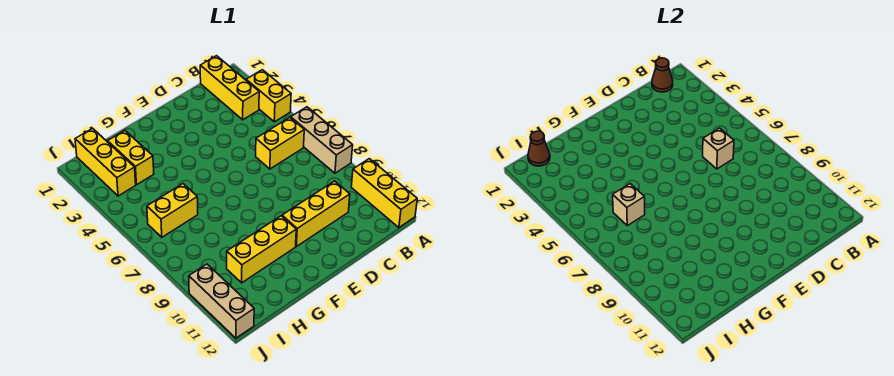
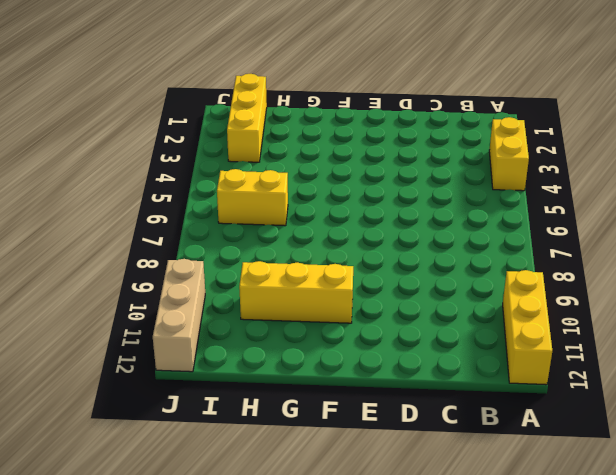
none -> tan 1x3 brick [291,107,353,173]
none -> yellow 1x3 brick [200,56,259,120]
none -> yellow 1x2 brick [256,118,304,169]

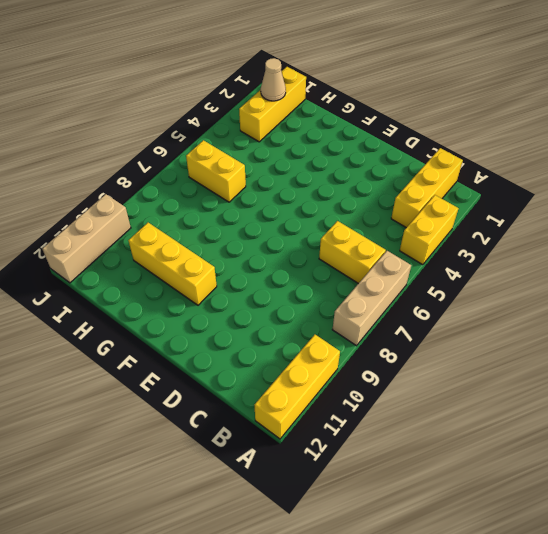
tan 1x1 cone [261,58,286,101] -> none
none -> yellow 1x3 brick [282,181,350,246]
none -> yellow 1x2 brick [108,131,154,185]
none -> brown 1x1 cone [652,58,673,92]

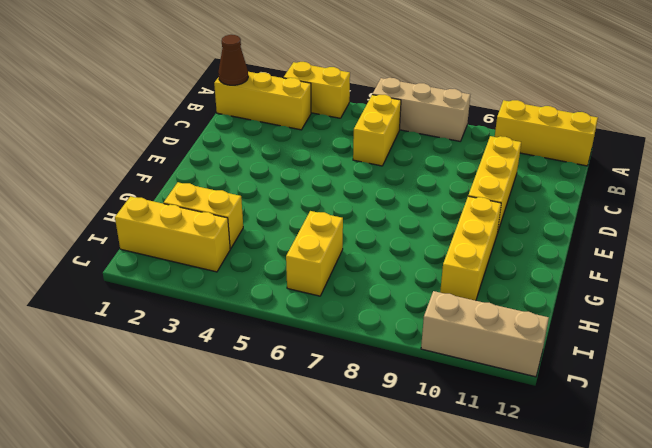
none -> tan 1x1 brick [703,128,734,169]
none -> tan 1x1 brick [613,184,645,226]
none -> brown 1x1 cone [528,131,550,166]

